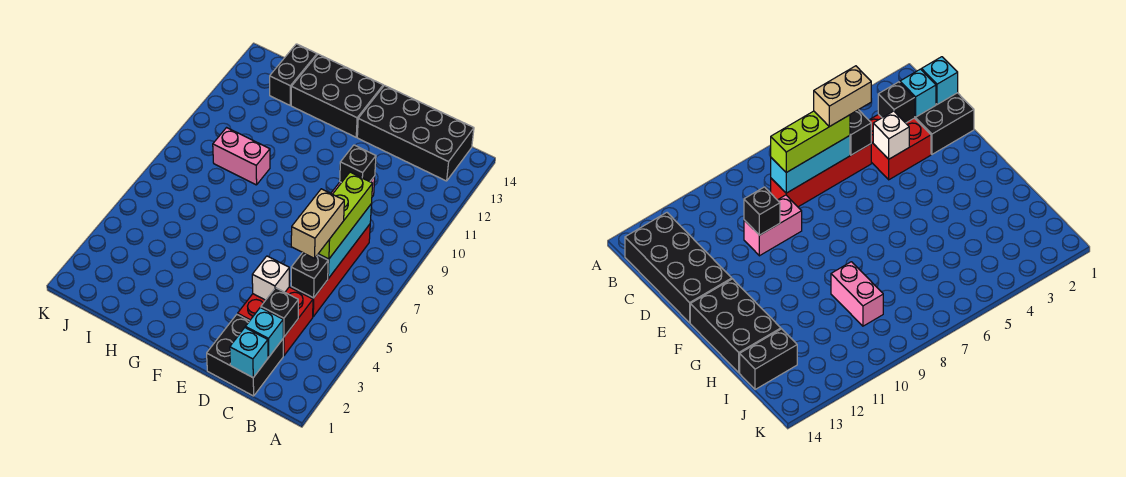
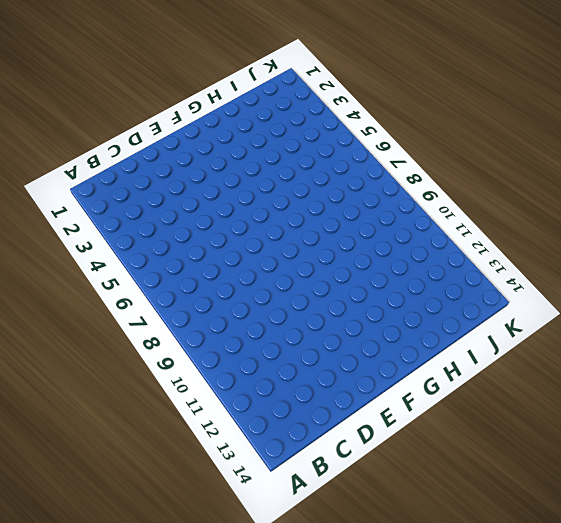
none -> black 2x4 brick [357,86,474,181]
none -> black 2x2 brick [207,314,283,396]
none -> red 2x2 brick [238,287,313,356]

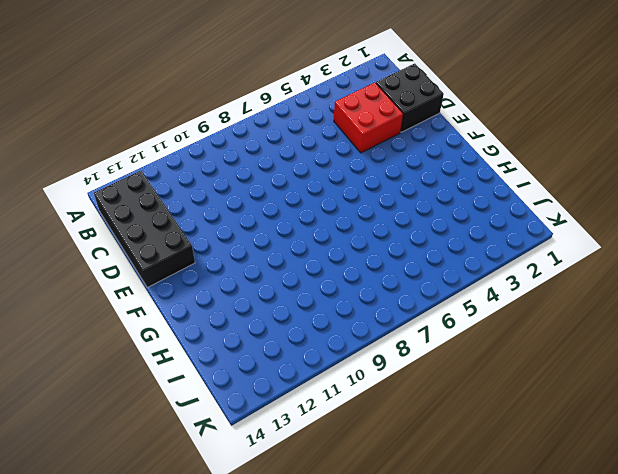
none -> red 1x4 brick [291,224,370,317]
none -> pink 1x2 brick [744,195,802,256]
none -> black 2x3 brick [291,54,383,137]

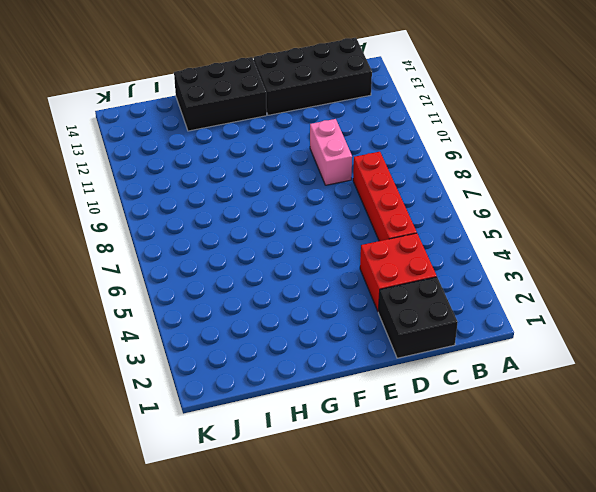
none -> pink 1x2 brick [213,128,270,185]
none -> black 1x2 brick [270,44,317,105]
none -> cyan 1x1 brick [230,328,268,378]

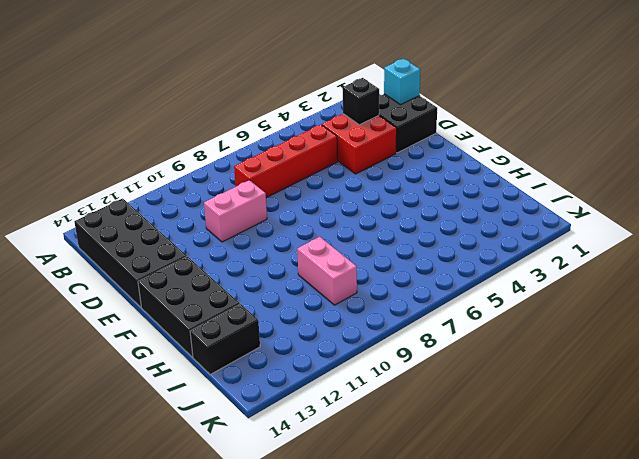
none -> cyan 1x1 brick [245,307,283,357]
none -> black 1x1 brick [291,253,328,298]
none -> cyan 1x3 brick [318,205,371,278]

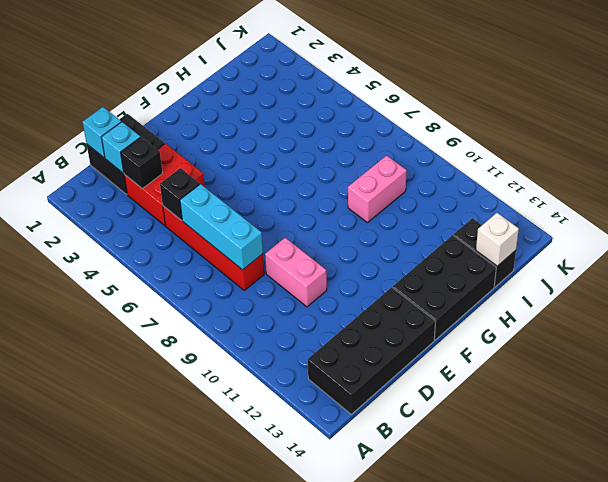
white 1x1 brick [476,213,519,266] -> white 1x1 brick moved to [252,256,289,300]
none -> black 1x1 brick [340,145,376,183]
none -> lime 1x3 brick [319,172,373,259]
none -> tan 1x2 brick [291,189,344,258]

